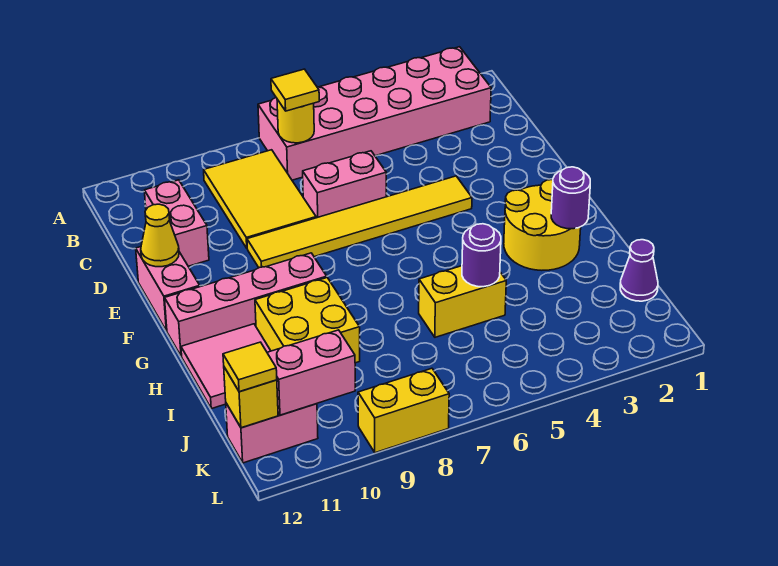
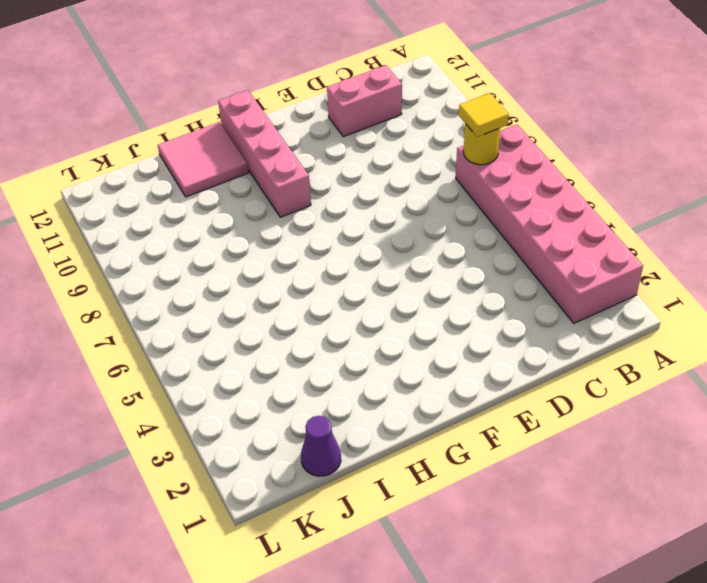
none -> yellow 2x3 tile [204,150,316,248]
none -> pink 1x2 brick [303,151,386,218]
none -> yellow 1x6 tile [247,176,472,267]

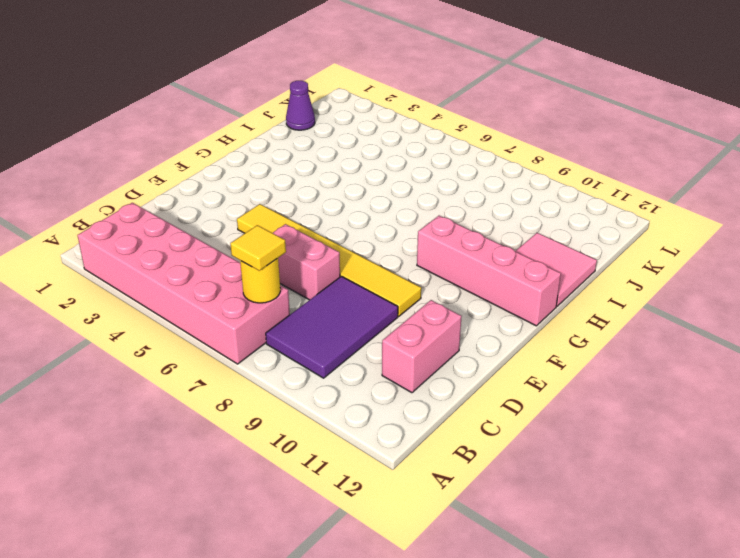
purple 2x3 tile [266,276,398,378] -> yellow 2x3 tile [204,150,316,248]
none -> pink 1x2 brick [136,247,200,331]
none -> yellow 2x2 round brick [504,180,581,270]
none -> yellow 2x2 brick [255,278,360,363]

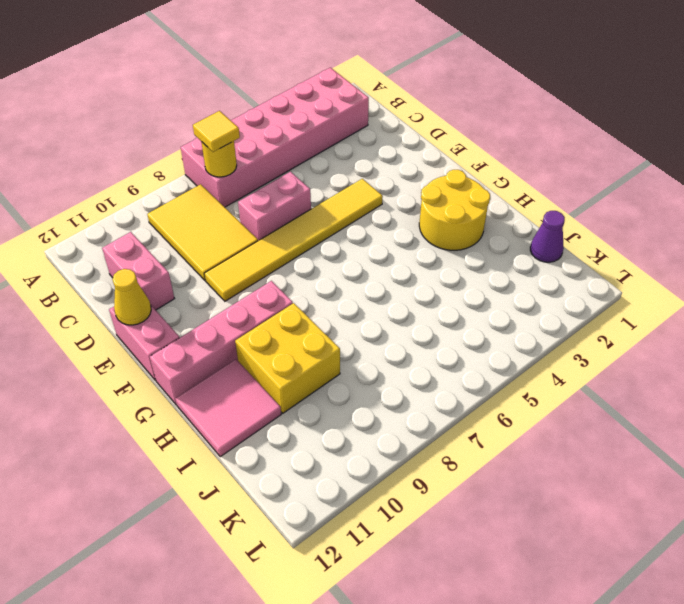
none -> yellow 1x2 brick [419,266,506,337]
none -> pink 1x2 brick [226,403,318,463]
none -> yellow 1x2 brick [358,368,449,453]

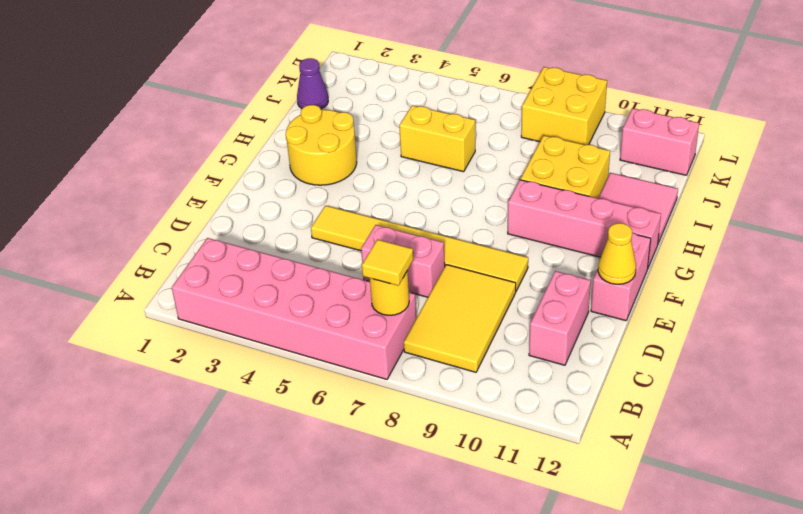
yellow 2x2 brick [521,67,607,145] -> yellow 1x2 brick [358,368,449,453]
none -> purple 1x1 round brick [551,167,590,229]
none -> purple 1x1 round brick [462,224,501,287]
none -> pink 1x2 brick [267,330,355,415]

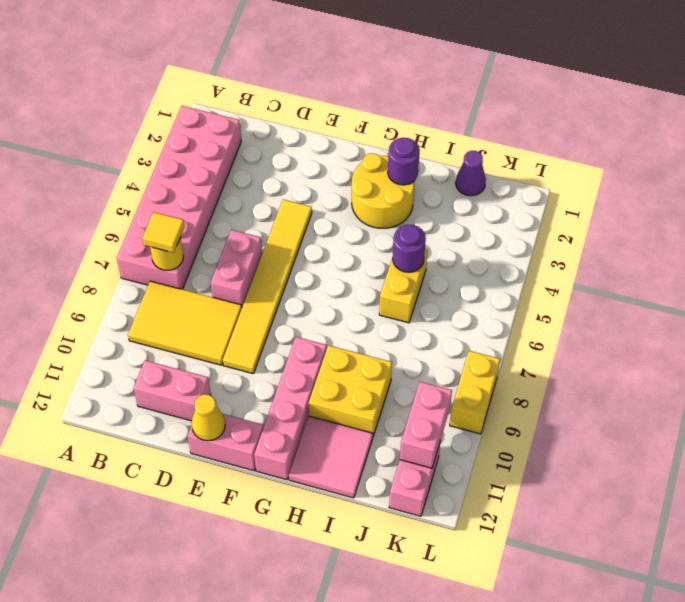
none -> yellow 1x1 brick [224,367,278,428]
none -> yellow 1x1 tile [223,342,277,392]

